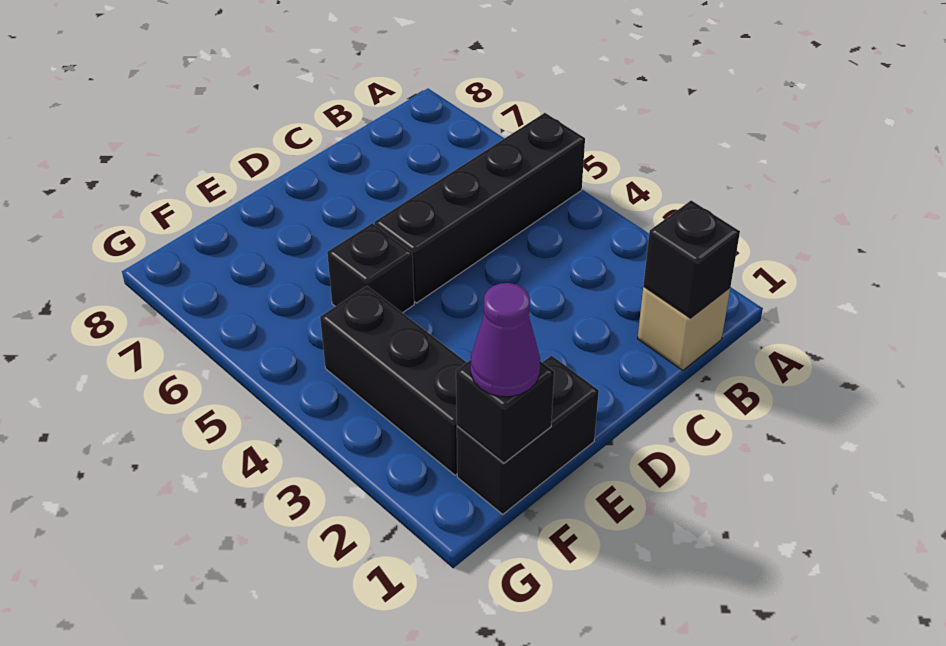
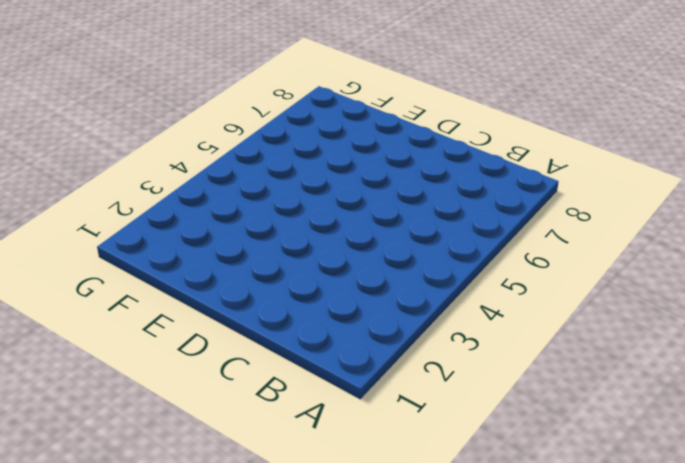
none -> black 1x4 brick [375,113,585,303]
none -> tan 1x1 brick [638,287,730,371]

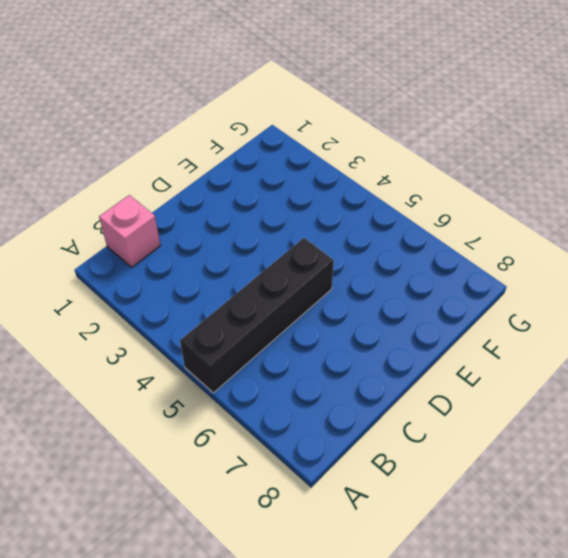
pink 1x1 brick [99,195,160,267] -> tan 1x1 brick [638,287,730,371]
none -> black 1x2 brick [457,356,599,514]
none -> black 1x1 brick [327,223,414,313]

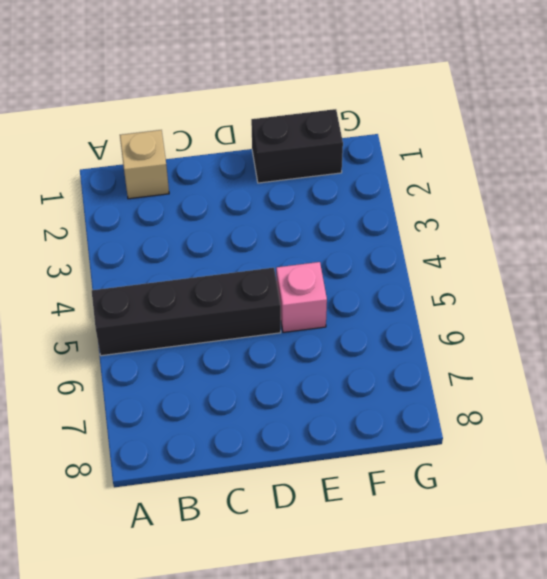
pink 1x1 brick [276,262,327,332] -> black 1x1 brick [327,223,414,313]
none -> black 1x3 brick [320,286,467,475]
none -> black 1x1 brick [643,201,740,318]

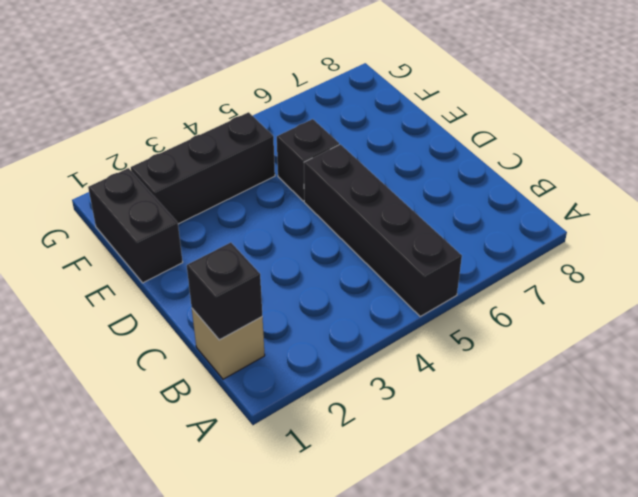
none -> black 1x1 brick [456,360,554,463]
none -> purple 1x1 cone [471,283,540,397]

